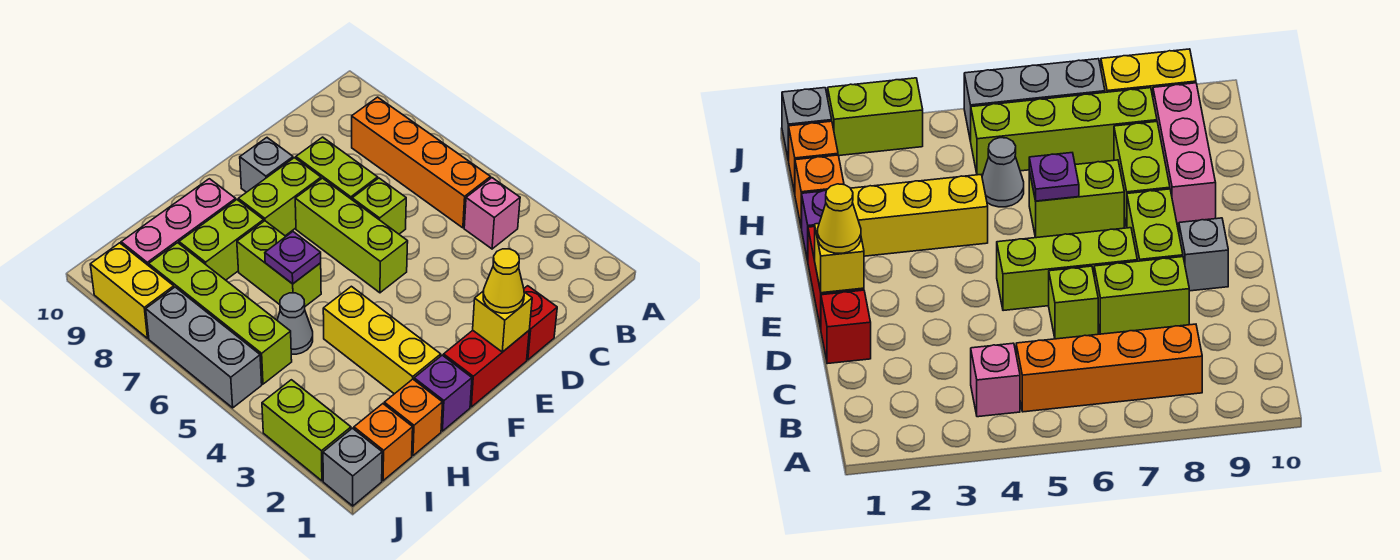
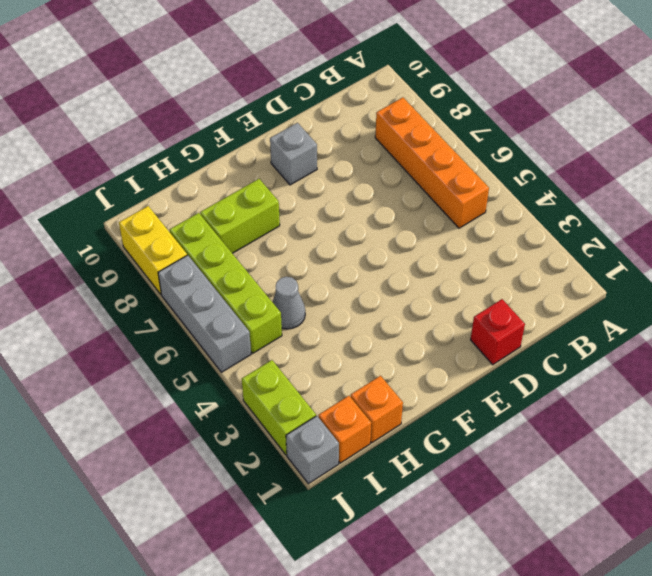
none -> pink 1x1 brick [464,178,520,249]
none -> lime 1x1 brick [352,178,406,234]
none -> lime 1x2 brick [296,137,378,199]

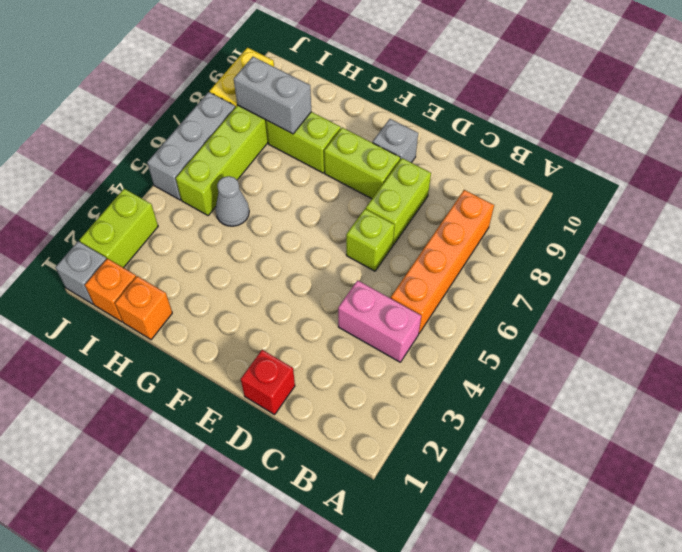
pink 1x2 brick [338,280,421,362] -> pink 1x1 brick [464,178,520,249]
grey 1x2 brick [234,57,311,134] -> none
none -> red 1x2 brick [444,330,529,407]
none -> lime 1x3 brick [295,178,408,293]
none -> purple 1x1 brick [414,355,472,431]

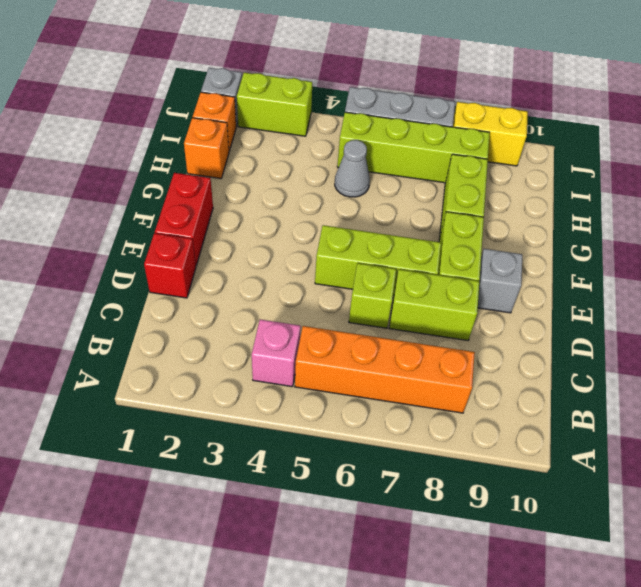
none -> purple 1x1 brick [414,355,472,431]
none -> yellow 1x3 brick [323,286,441,394]
none -> lime 1x2 brick [237,221,321,306]

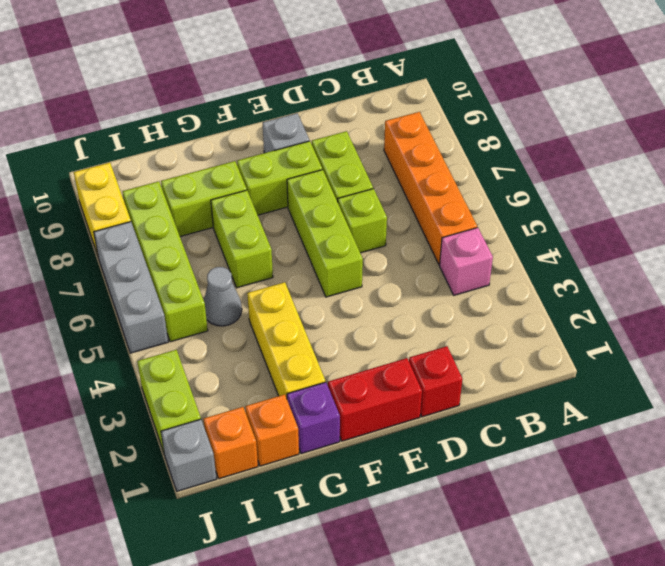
none -> pink 1x3 brick [121,179,236,266]
none -> yellow 1x1 brick [473,292,532,352]
none -> purple 1x1 plate [265,232,321,284]

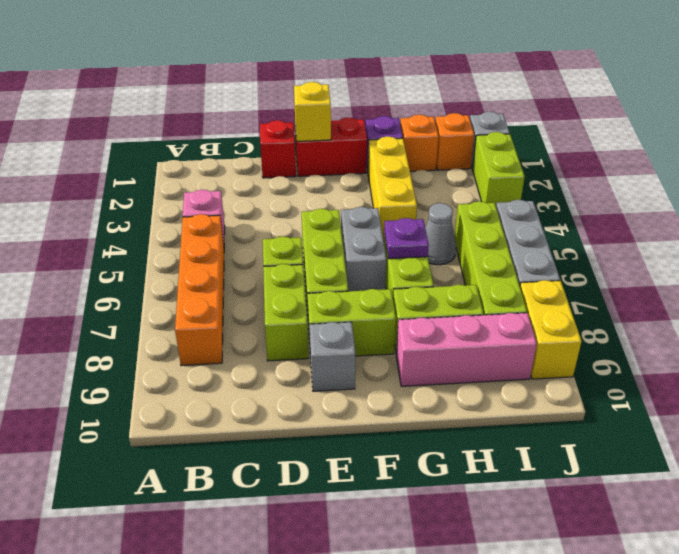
grey 1x2 brick [341,207,386,291] -> none
none -> yellow 1x1 cone [483,249,524,313]

